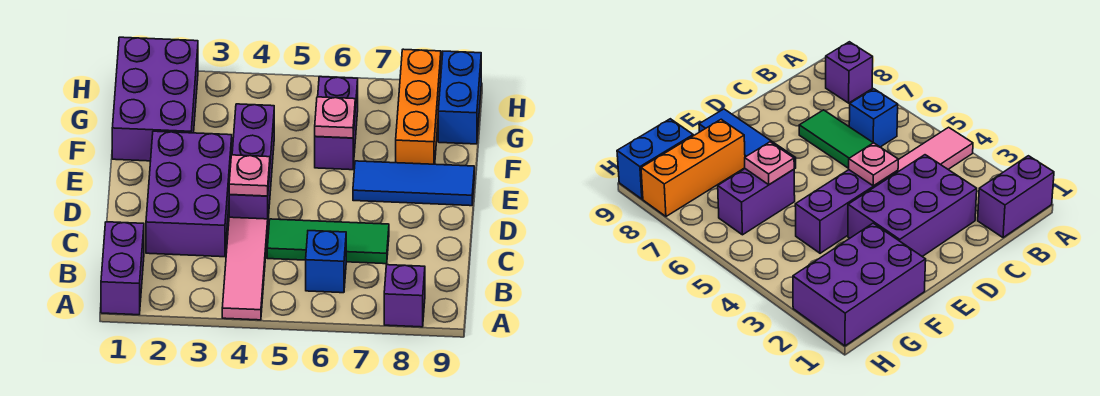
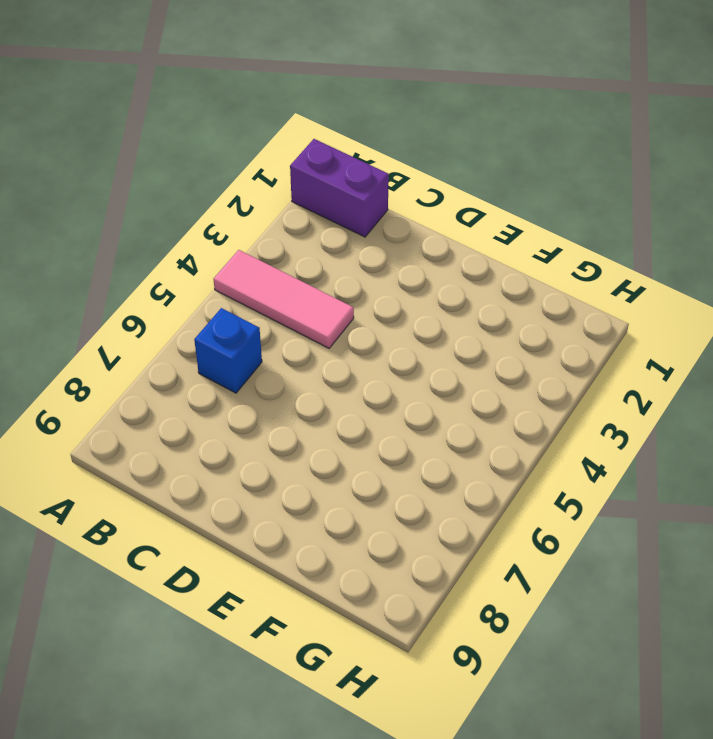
none -> purple 1x1 brick [384,265,425,327]
none -> purple 2x3 brick [146,131,232,257]
none -> green 1x3 tile [267,219,389,264]

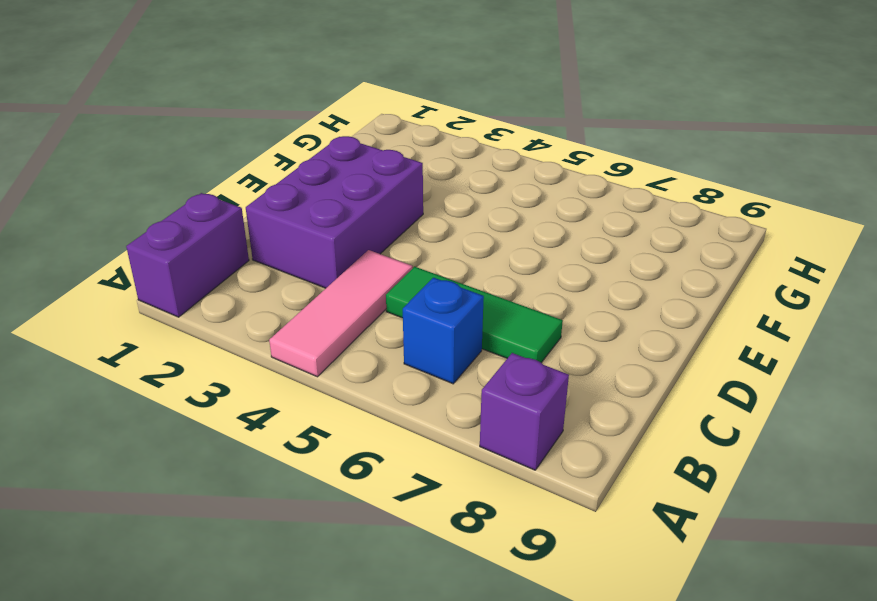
none -> purple 1x3 brick [229,104,274,219]
none -> blue 1x3 tile [353,161,474,206]
none -> purple 2x3 brick [112,37,198,161]

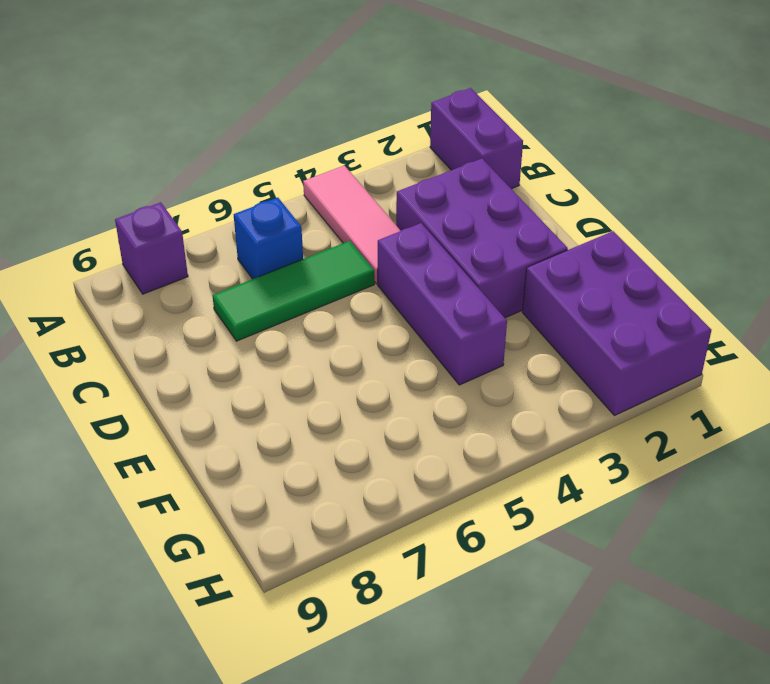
none -> blue 1x3 tile [353,161,474,206]
none -> purple 1x2 brick [315,77,358,170]
none -> orange 1x3 brick [396,49,441,164]

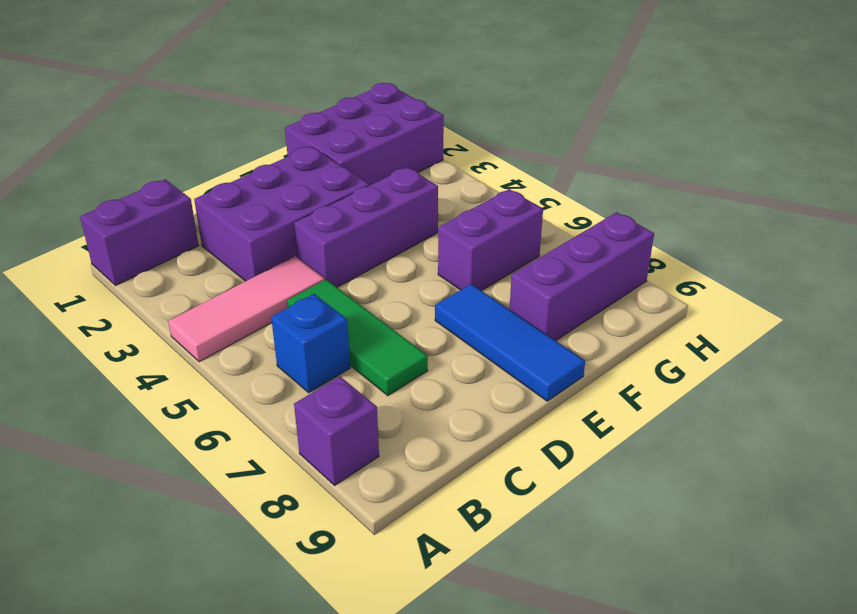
purple 1x3 brick [510,212,654,341] -> orange 1x3 brick [396,49,441,164]
none -> blue 1x2 brick [438,51,481,144]
none -> pink 1x1 plate [229,155,270,196]
none -> pink 1x1 plate [315,97,355,138]

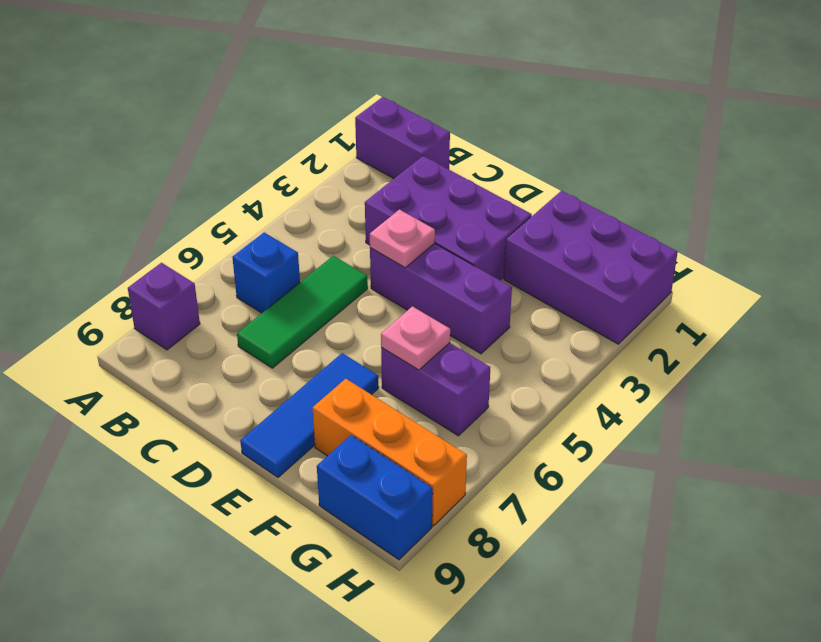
none -> pink 1x3 tile [222,217,268,320]

